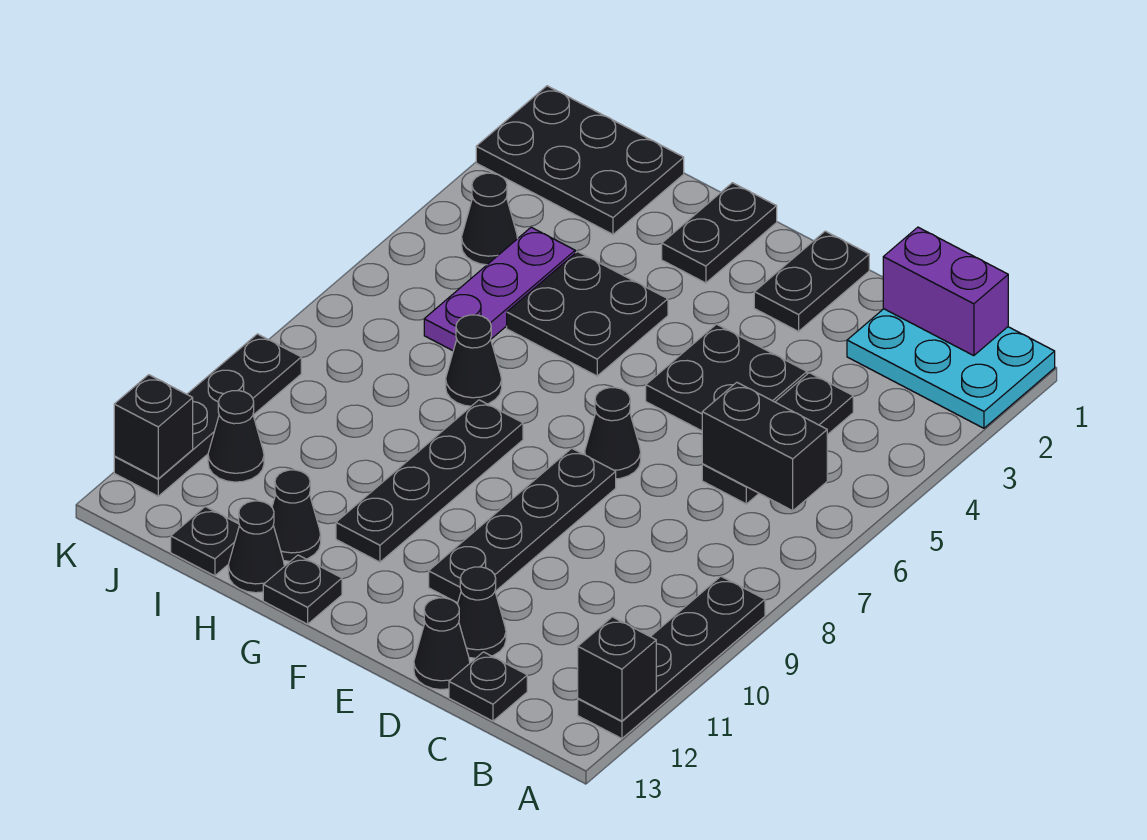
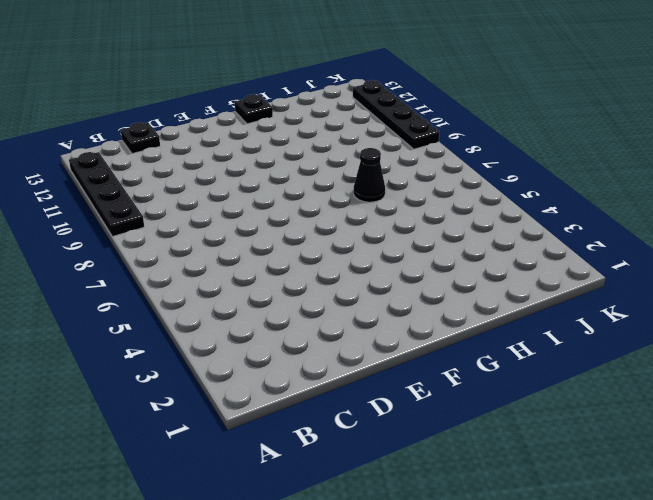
none -> cyan 2x3 plate [847,309,1055,428]
none -> black 1x3 plate [702,373,853,504]
none -> black 2x2 plate [646,324,807,431]

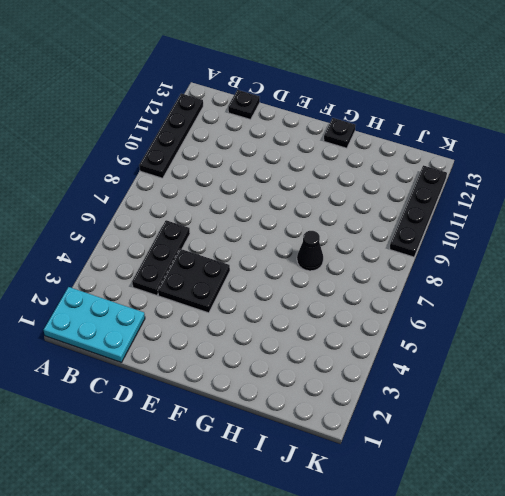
none -> black 1x1 cone [458,567,506,658]
none -> black 1x1 cone [414,598,470,690]
none -> black 1x2 plate [754,231,869,331]

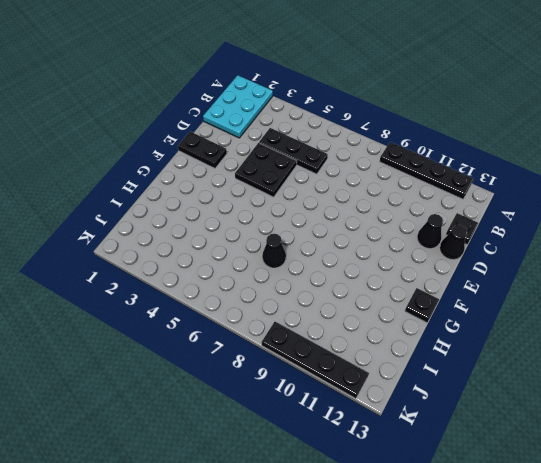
none -> black 1x1 cone [585,388,641,479]
none -> black 1x4 plate [429,448,616,603]
none -> black 1x2 plate [662,183,777,283]

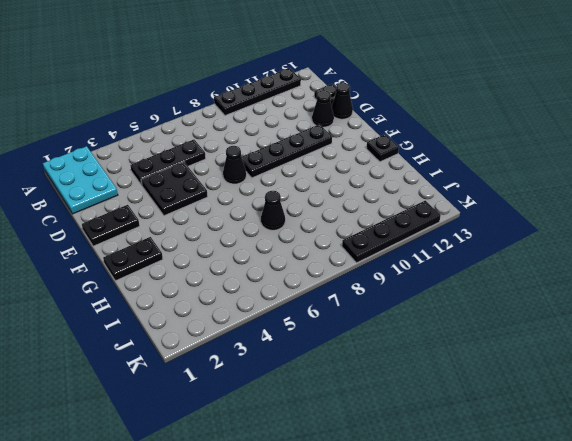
none -> black 2x2 plate [507,252,668,376]
none -> black 1x4 plate [336,400,523,562]
none -> black 1x1 cone [272,470,321,561]

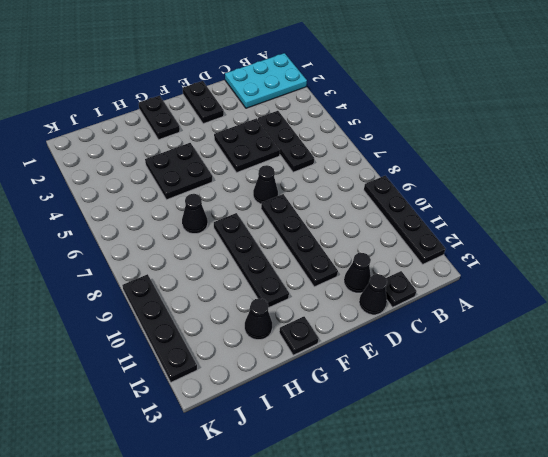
none -> black 1x1 cone [228,501,284,593]
none -> black 2x3 plate [476,86,684,234]
none -> purple 1x3 plate [424,227,575,351]

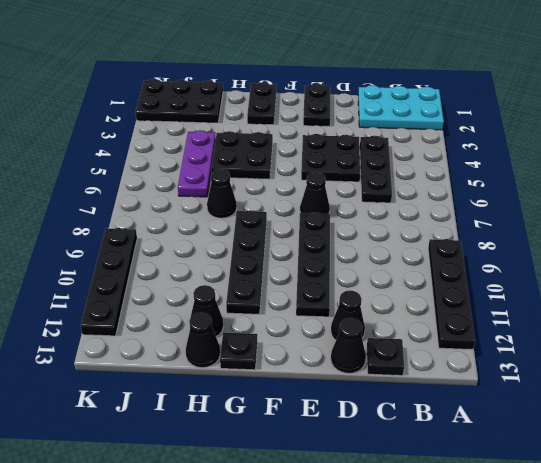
none -> black 1x1 plate [171,507,240,576]
none -> black 1x1 cone [462,173,518,265]
none -> black 1x1 cone [208,391,264,482]

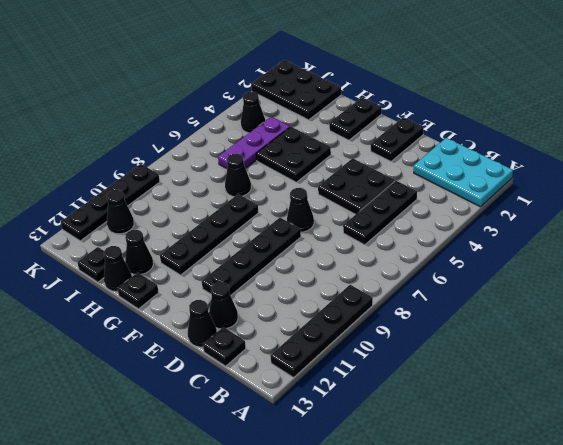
none -> black 1x1 brick [578,617,656,721]
none -> purple 1x2 brick [883,227,1008,356]
none -> black 1x2 brick [702,382,827,511]

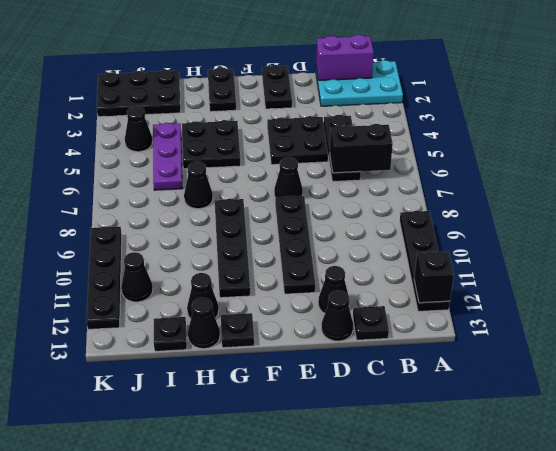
none -> black 1x1 brick [114,375,193,479]

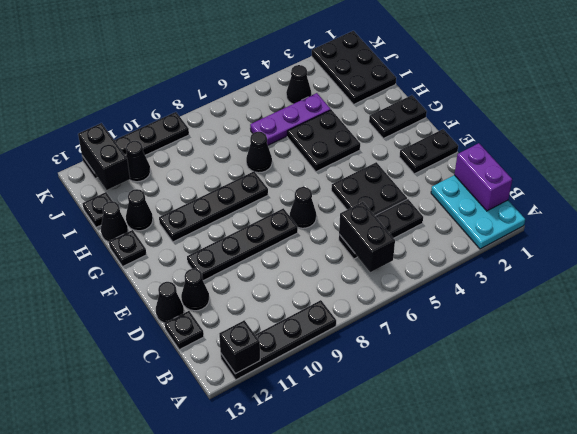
black 1x2 brick [78,123,130,190] -> black 1x1 brick [114,375,193,479]

